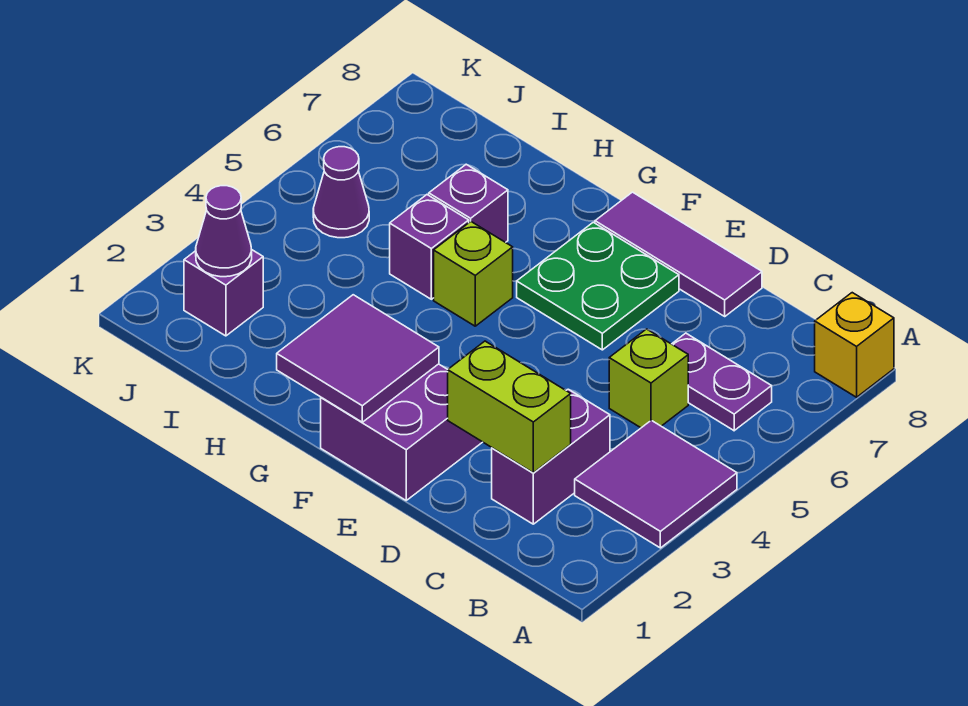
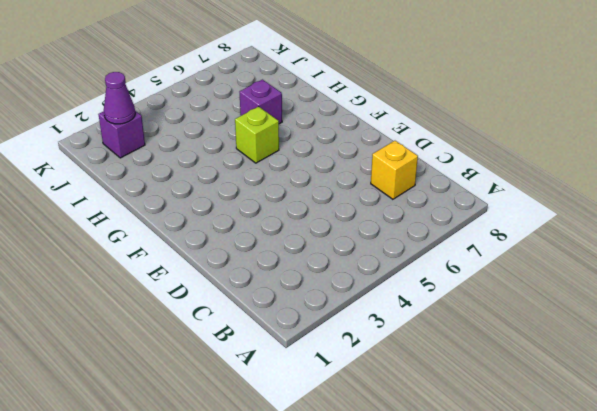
yellow 1x1 brick [371,141,418,199] -> yellow 1x1 brick moved to [815,293,894,397]
none -> purple 2x2 tile [575,420,737,548]
none -> purple 1x2 plate [672,333,772,431]
none -> purple 1x2 brick [492,389,610,524]

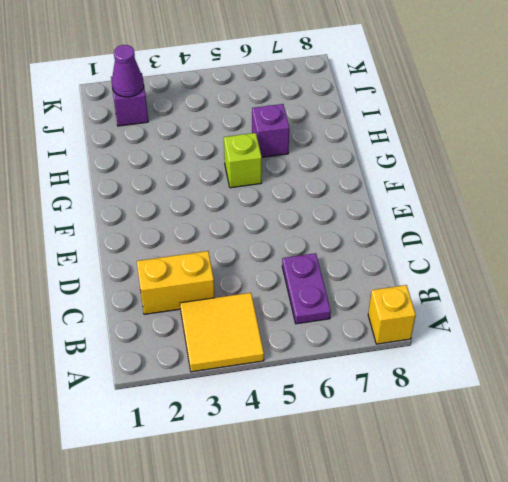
yellow 2x2 tile [180,293,264,372] -> purple 2x2 tile [575,420,737,548]
yellow 1x2 brick [137,251,215,314] -> purple 1x2 brick [492,389,610,524]
none -> lime 1x1 brick [609,329,688,428]
none -> purple 1x3 tile [595,192,762,316]
none -> purple 2x2 brick [321,364,482,500]

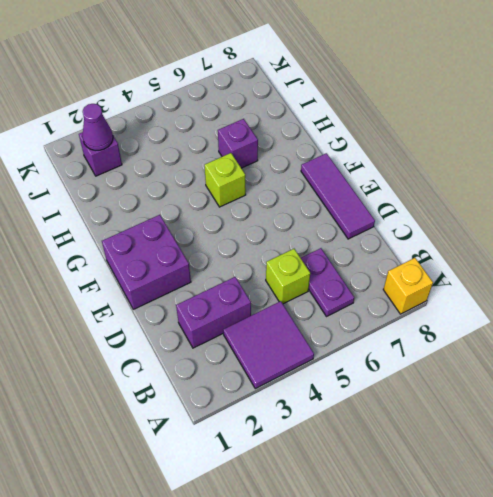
none -> green 2x2 plate [517,222,679,350]
none -> purple 1x1 brick [390,195,469,299]
none -> purple 1x1 cone [313,147,369,238]

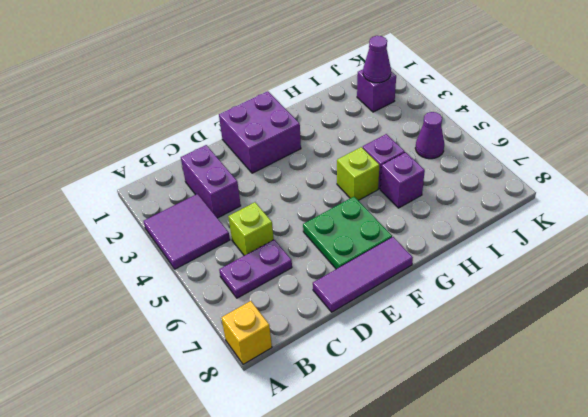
none -> lime 1x2 brick [448,341,571,473]
none -> purple 2x2 tile [277,295,439,422]

